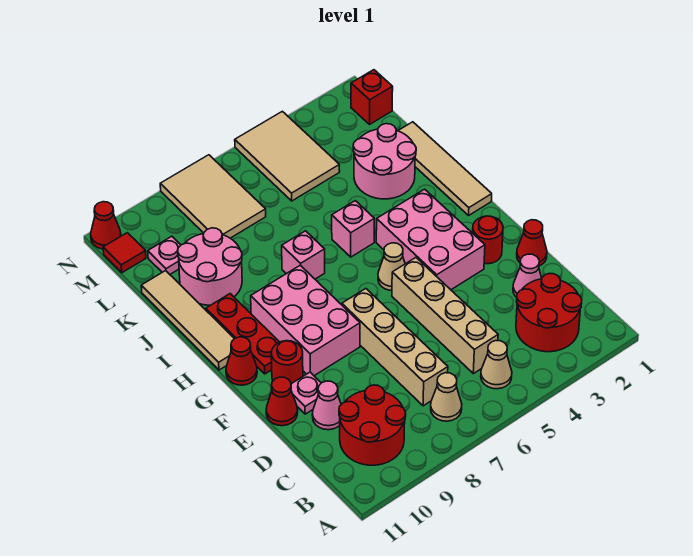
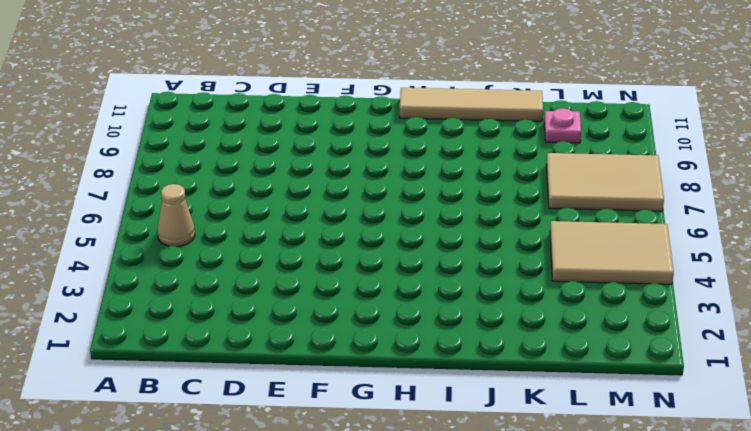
none -> red 2x2 round brick [516,273,582,352]
none -> tan 1x1 cone [431,373,462,421]
none -> red 2x2 round brick [339,385,406,465]
none -> tan 1x4 brick [392,258,498,374]

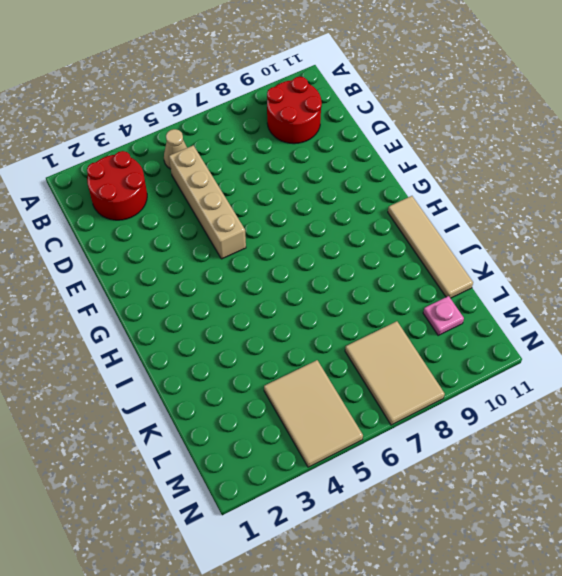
none -> tan 1x1 cone [431,373,462,421]
none -> tan 1x4 brick [342,289,448,406]
none -> pink 1x1 cone [513,254,542,297]
none -> pink 1x1 cone [312,381,341,430]

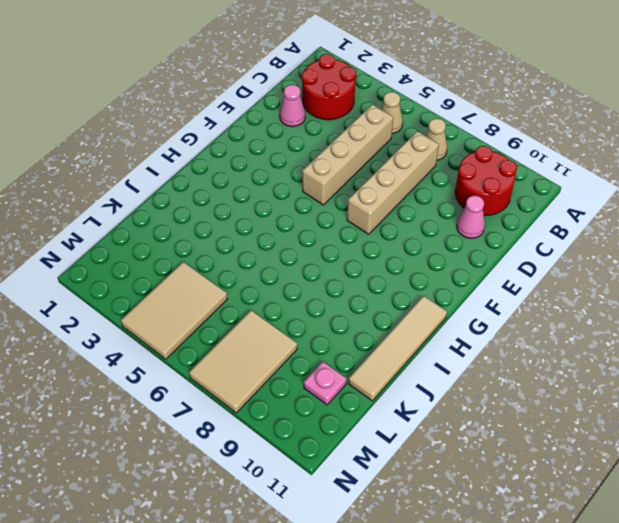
none -> red 1x1 cone [517,220,547,266]
none -> pink 1x1 plate [291,372,321,414]
none -> red 1x1 cone [266,377,298,426]
none -> red 1x1 round brick [473,216,503,264]

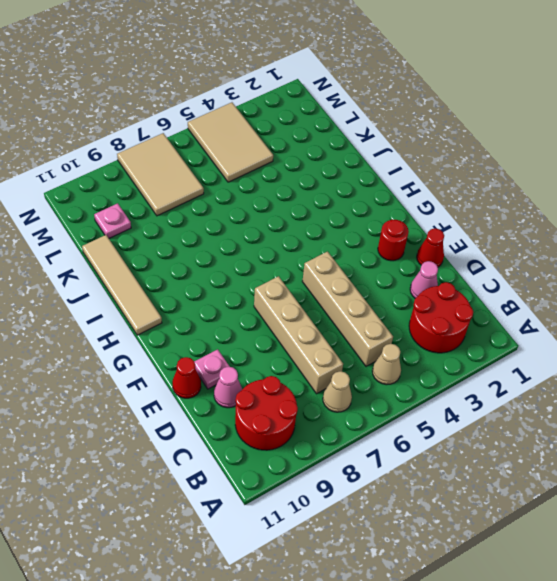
none -> pink 2x3 brick [376,189,485,290]
none -> pink 2x3 brick [251,265,360,376]
none -> red 1x1 round brick [271,341,303,384]
none -> tan 1x1 cone [378,243,405,291]

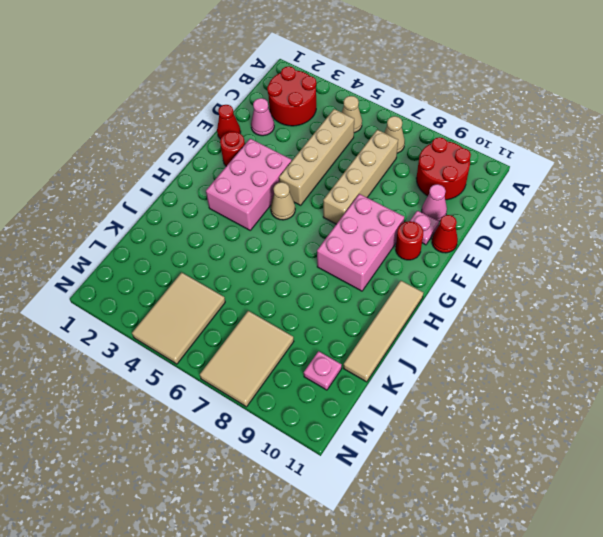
none -> red 1x3 plate [206,294,279,374]
none -> red 1x1 cone [226,337,257,385]
none -> tan 1x4 tile [398,122,492,215]
none -> pink 1x1 brick [332,201,374,257]

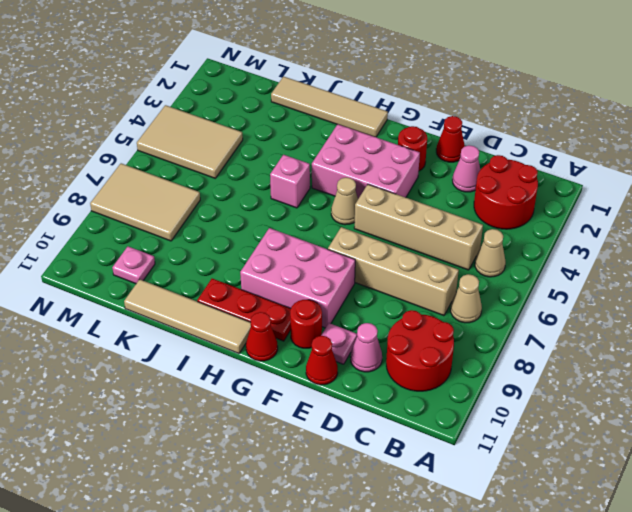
none -> pink 1x1 brick [282,231,325,279]
none -> pink 2x2 round brick [353,124,416,199]
none -> pink 2x2 round brick [178,228,242,305]
none -> red 1x1 brick [351,70,393,125]

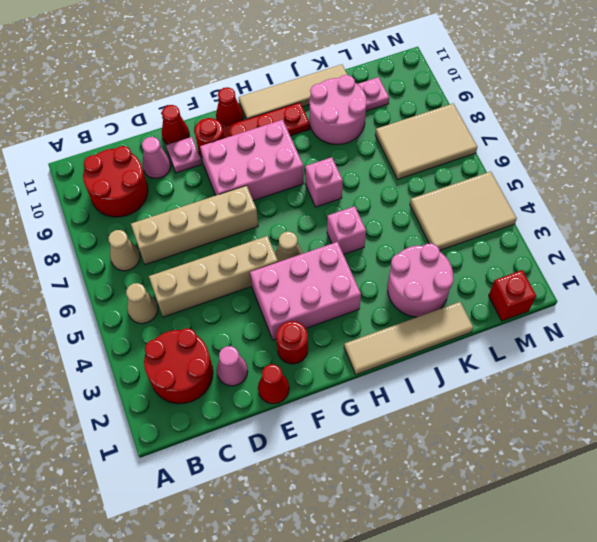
none -> red 1x1 tile [103,233,146,273]
none -> red 1x1 cone [91,202,121,249]

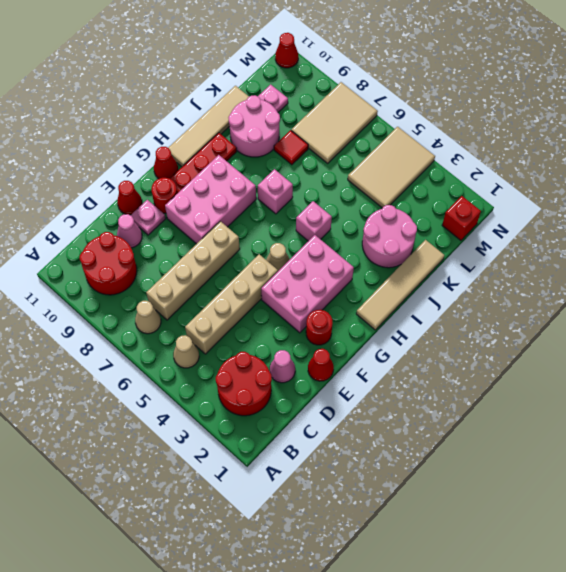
red 1x1 tile [274,130,308,165] -> red 1x1 tile moved to [103,233,146,273]

